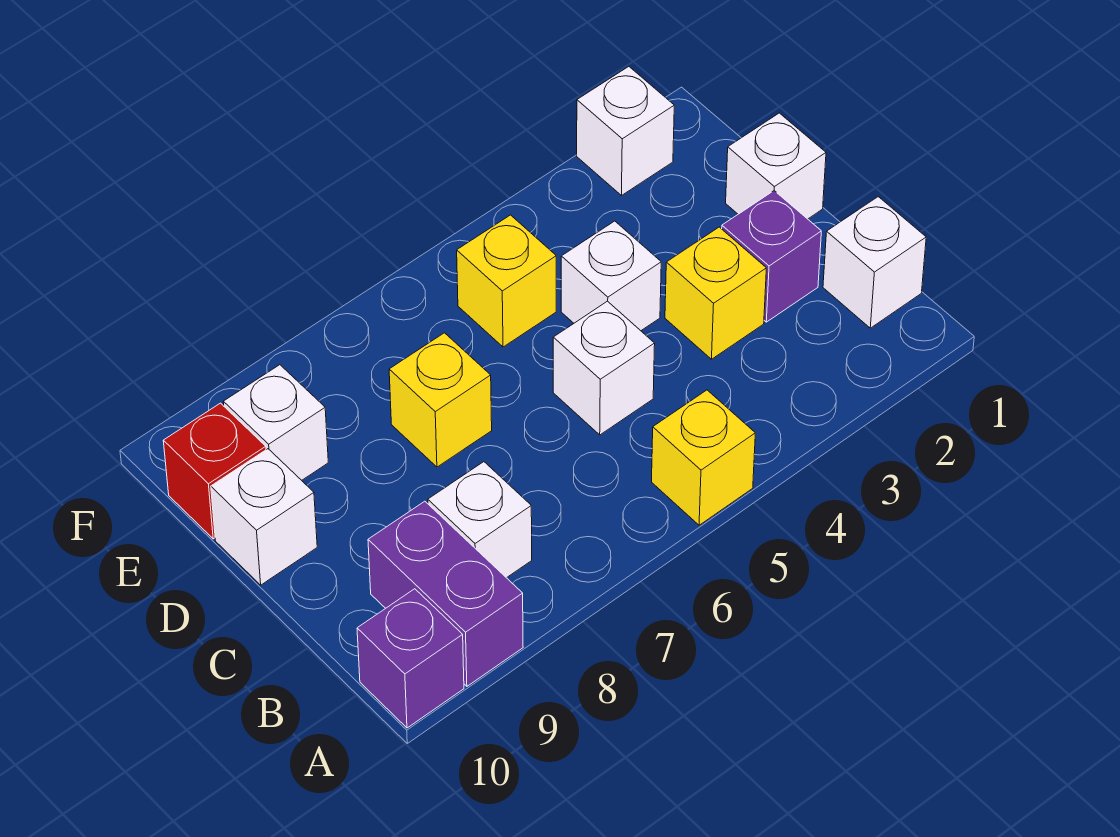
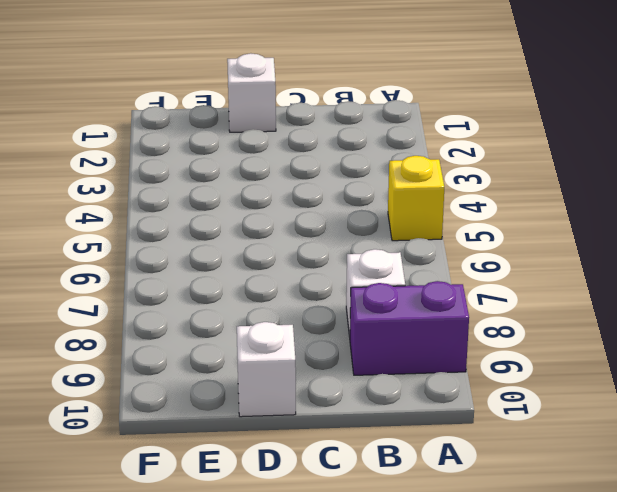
none -> purple 1x1 brick [357,589,464,728]
none -> white 1x1 brick [823,197,926,328]
none -> purple 1x1 brick [722,191,821,322]

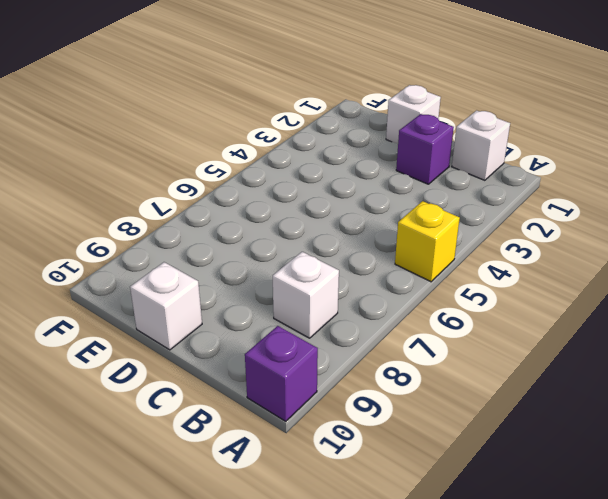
none -> purple 1x2 brick [368,501,523,686]
none -> yellow 1x1 brick [665,227,766,359]
none -> white 1x1 brick [553,301,655,435]

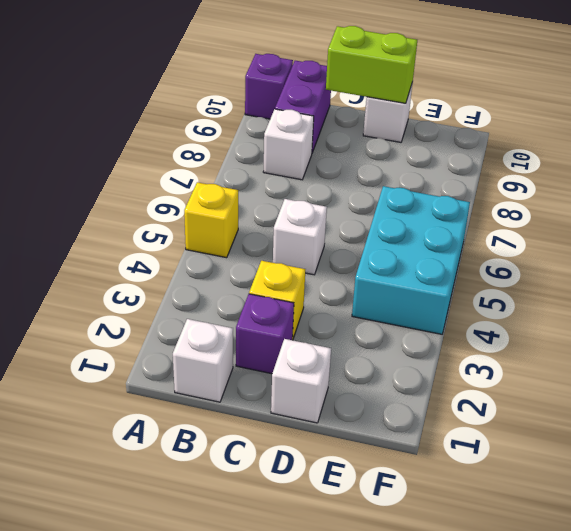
purple 1x2 brick [275,61,331,152] -> purple 1x2 brick turned to [368,501,523,686]
lime 1x2 brick [326,26,417,103] -> none
cyan 2x3 brick [352,186,470,334] -> yellow 1x1 brick [457,215,556,347]
none -> white 1x1 brick [561,221,661,331]
none -> yellow 1x1 brick [389,333,492,467]
none -> white 1x1 brick [223,365,328,480]

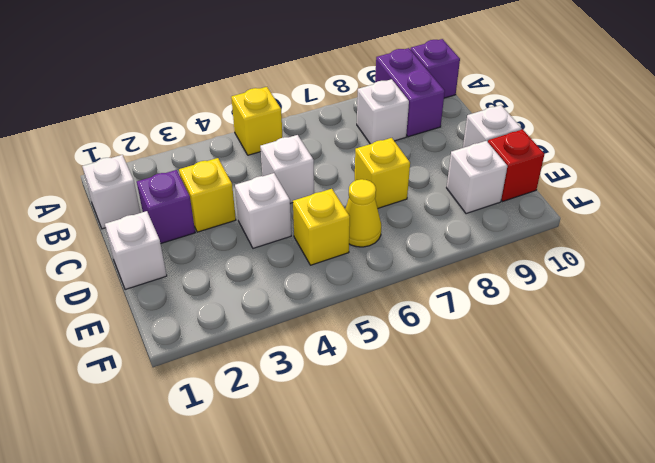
yellow 1x1 cone [345,179,381,247] -> none
none -> white 1x1 brick [577,67,674,195]

